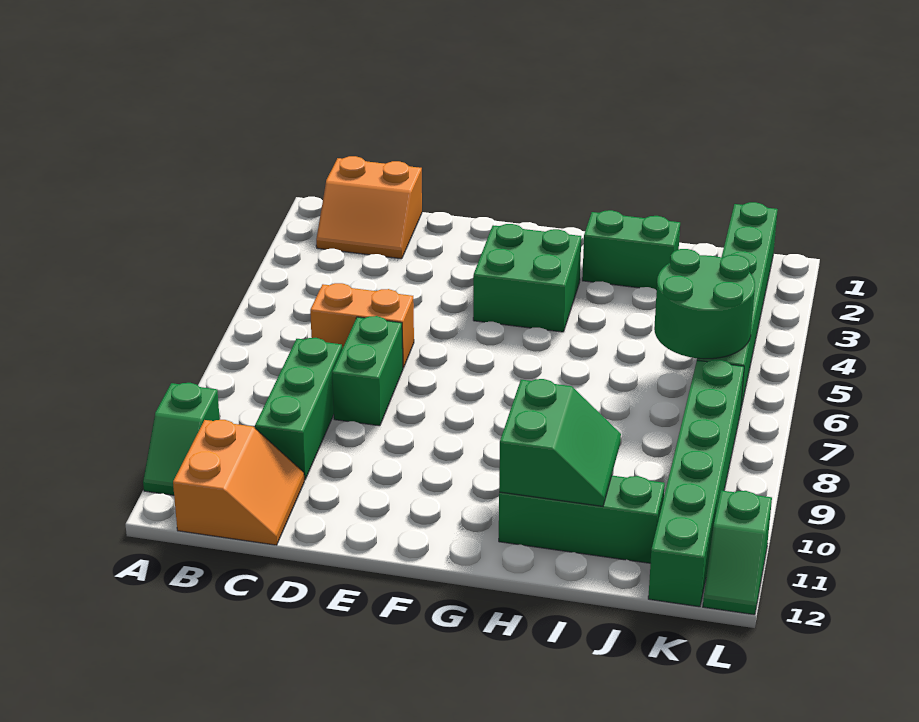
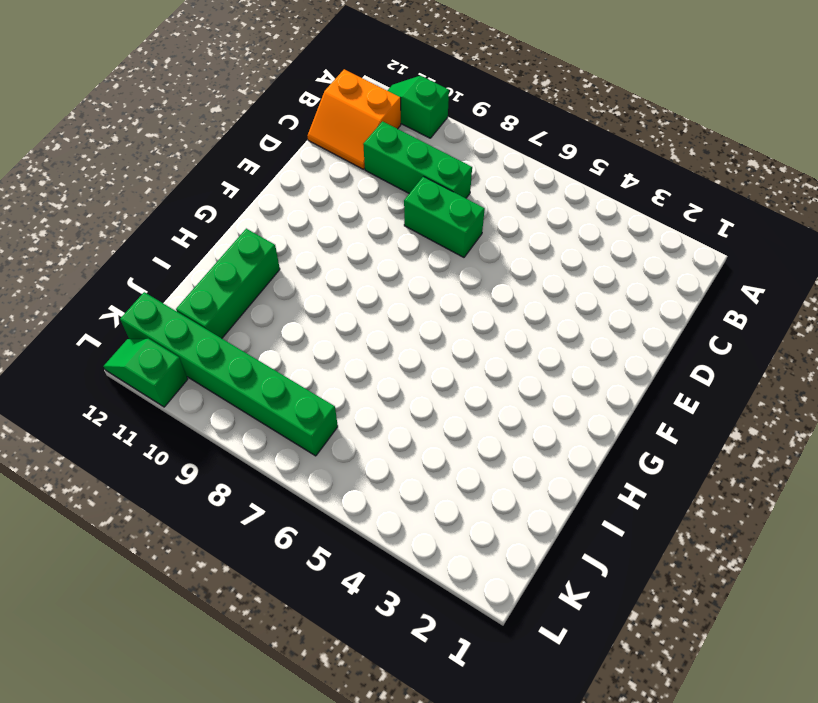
none -> orange 2x2 slope [316,156,422,259]
none -> orange 1x2 brick [310,283,414,368]
none -> green 2x2 brick [473,224,581,332]

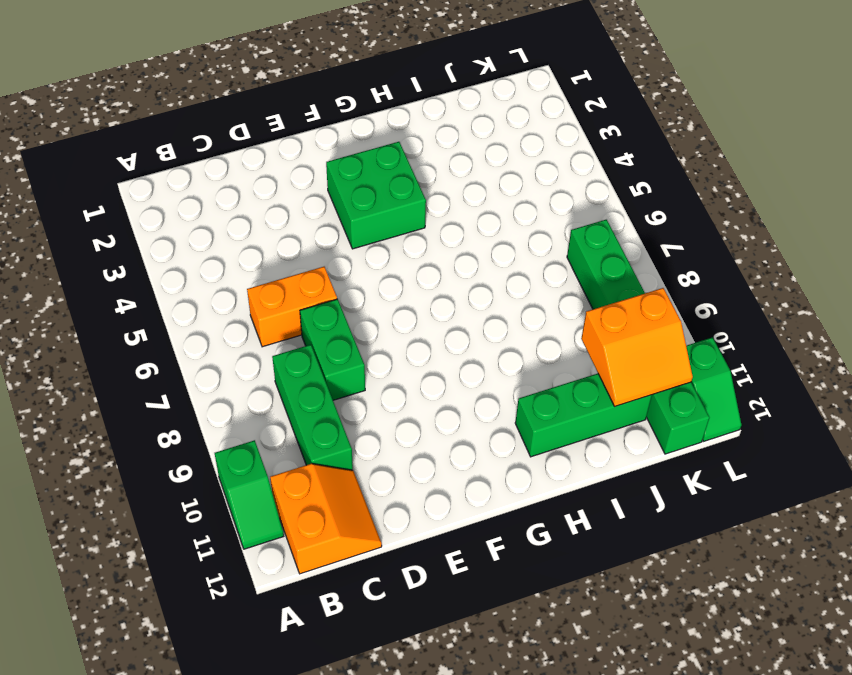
orange 2x2 slope [581,288,693,406] -> orange 2x2 slope moved to [316,156,422,259]
none -> green 1x2 brick [582,210,680,290]
none -> green 1x6 brick [697,202,778,408]
none -> green 2x2 slope [499,379,621,506]

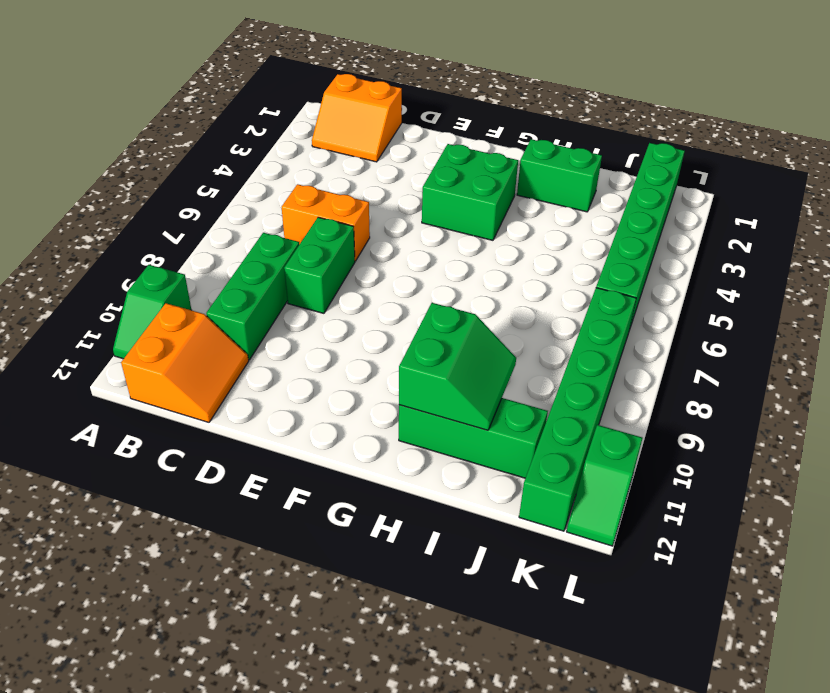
none -> green 2x2 round brick [654,249,755,359]

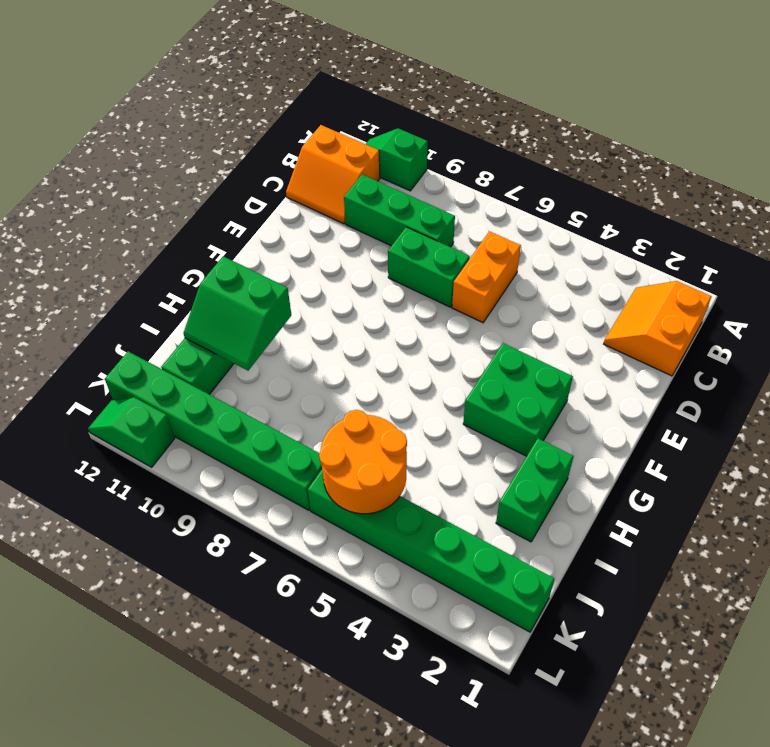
orange 2x2 round brick [319,410,407,514] -> green 2x2 round brick [654,249,755,359]

